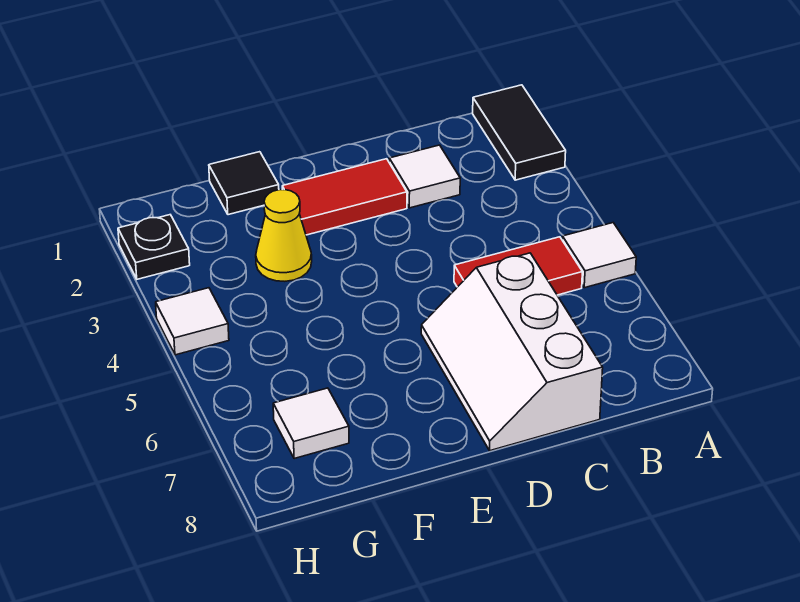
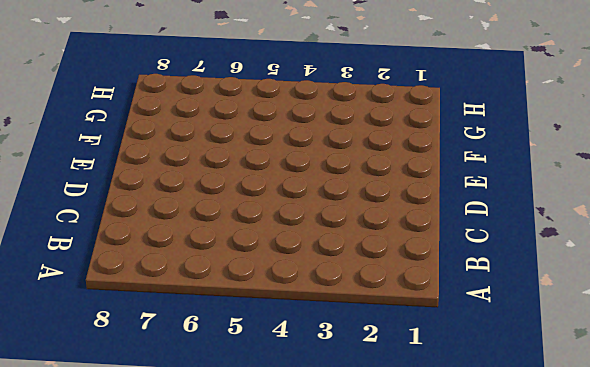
none -> black 1x2 tile [473,85,566,180]
none -> white 1x1 tile [562,223,636,288]

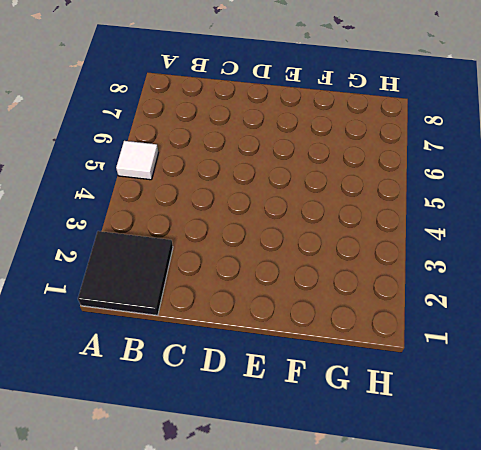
black 2x2 tile [78,231,173,315] -> black 1x2 tile [473,85,566,180]
none -> red 1x2 tile [454,237,582,295]
none -> white 1x1 tile [389,145,460,208]

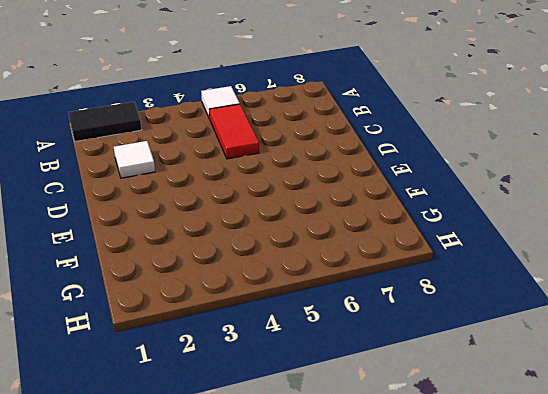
none -> white 2x3 slope [421,253,603,451]
none -> red 1x2 tile [282,159,407,235]

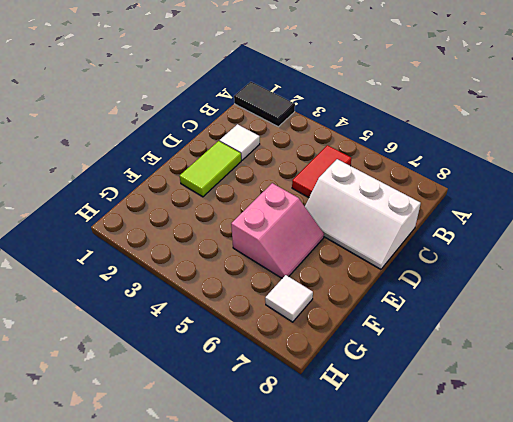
lime 1x2 tile [180,141,241,197] -> red 1x2 tile [282,159,407,235]
pink 2x2 slope [231,183,324,278] -> none
none -> white 1x1 tile [562,223,636,288]
none -> black 1x1 tile [209,152,279,215]

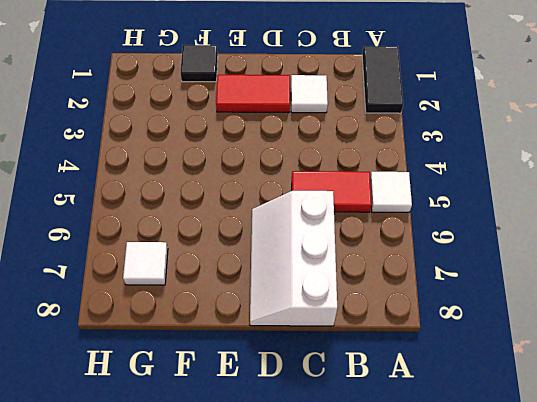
none -> yellow 1x1 cone [256,190,312,281]
none -> black 1x1 plate [118,215,190,279]

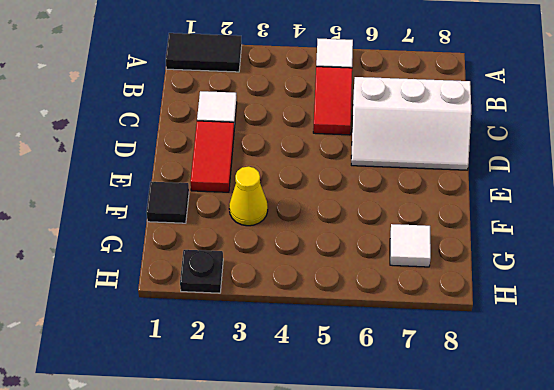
none -> white 1x1 tile [156,288,229,355]

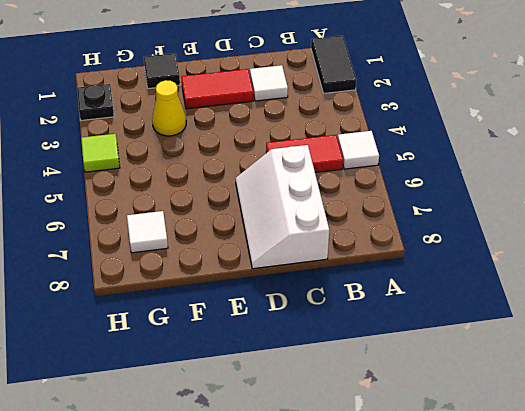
lime 1x1 tile [81,134,120,172] -> white 1x1 tile [156,288,229,355]

